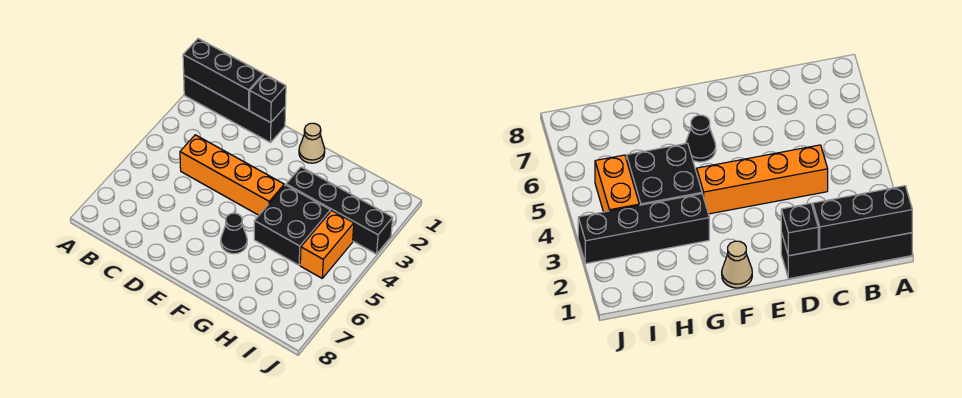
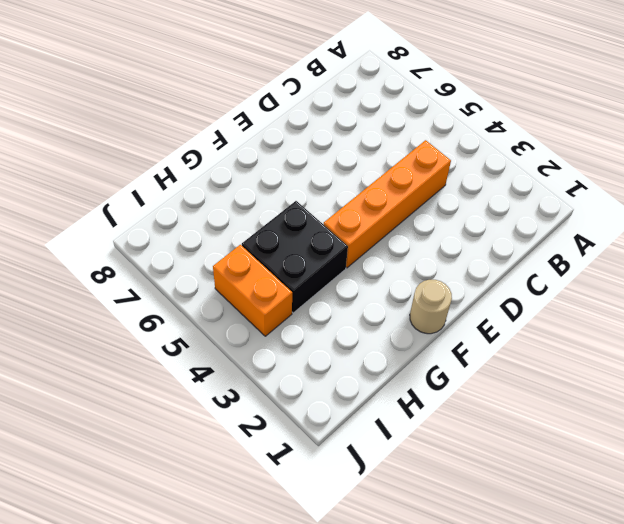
tan 1x1 round brick [410,280,452,334] -> tan 1x1 cone [299,123,325,163]
none -> black 1x4 brick [184,76,286,143]
none -> black 1x1 cone [221,213,247,254]

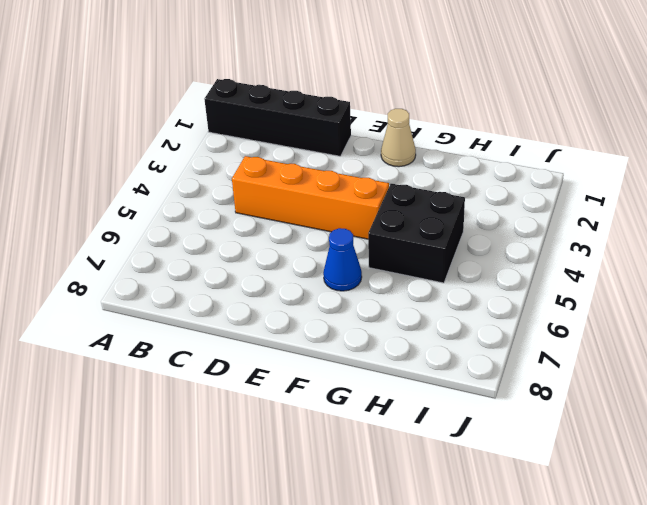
blue 1x1 cone [323,228,362,291] -> black 1x1 cone [221,213,247,254]
none -> black 1x4 brick [286,167,393,254]
none -> orange 1x2 brick [300,211,354,278]

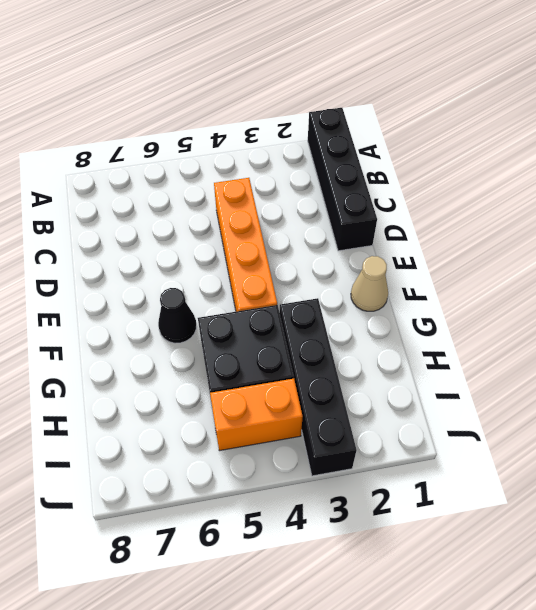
none -> black 1x3 brick [183,39,264,110]
none -> black 1x1 brick [250,74,286,123]

